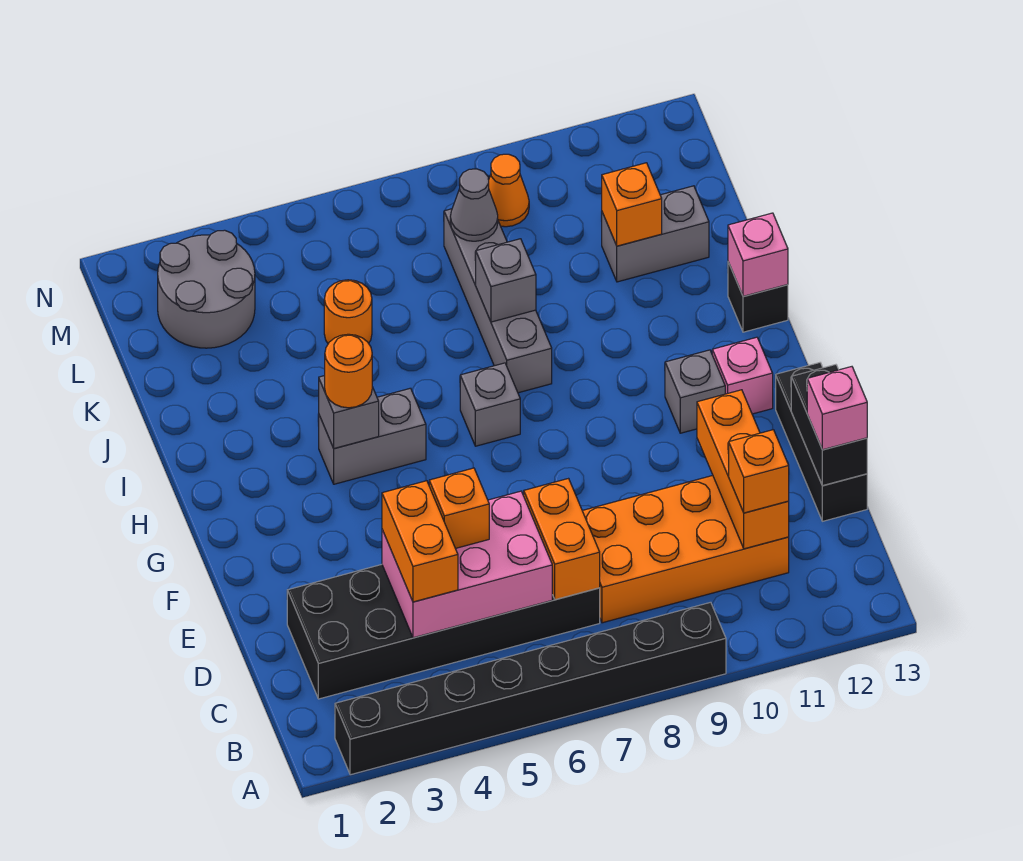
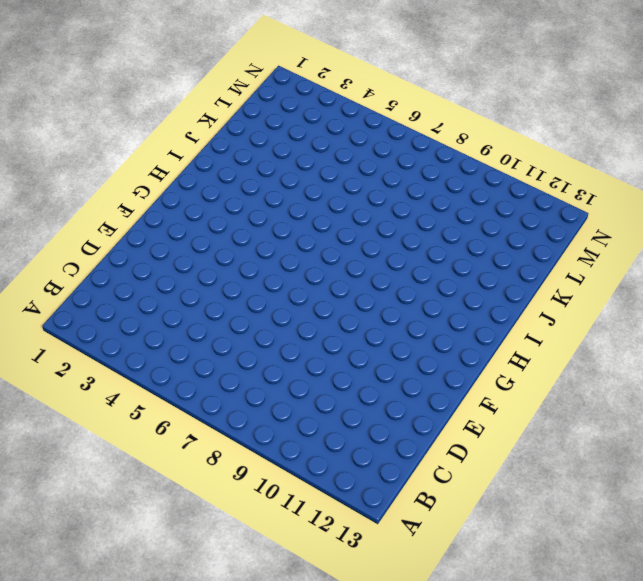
none -> black 1x8 brick [335,602,726,775]
none -> black 2x6 brick [287,565,600,699]
none -> orange 2x4 brick [582,476,789,623]

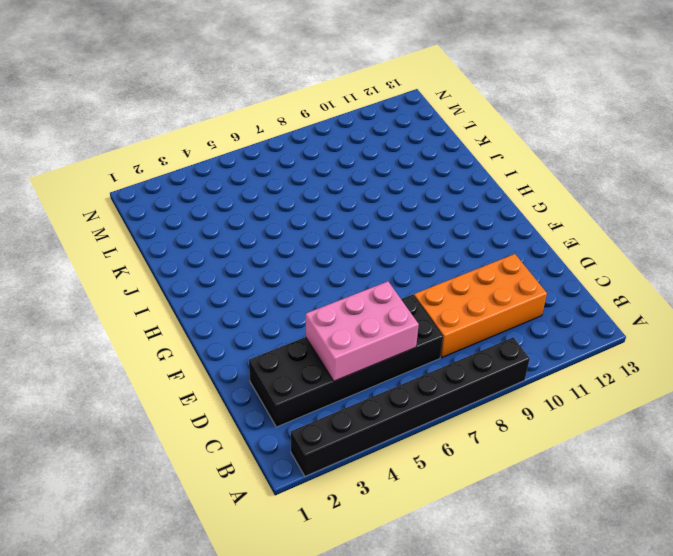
none -> black 1x3 brick [776,363,867,521]
none -> grey 1x1 brick [665,350,725,433]
none -> pink 1x1 brick [712,337,773,414]

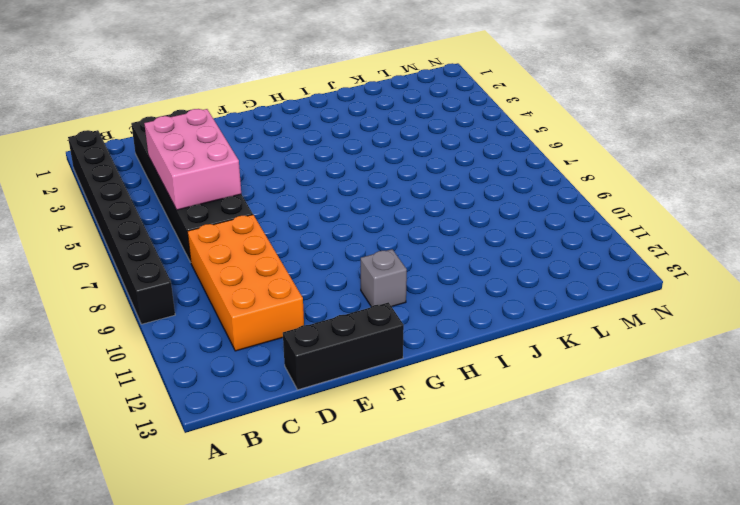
none -> pink 1x1 brick [712,337,773,414]
none -> grey 1x2 brick [319,388,426,484]
none -> grey 1x1 brick [460,363,520,446]

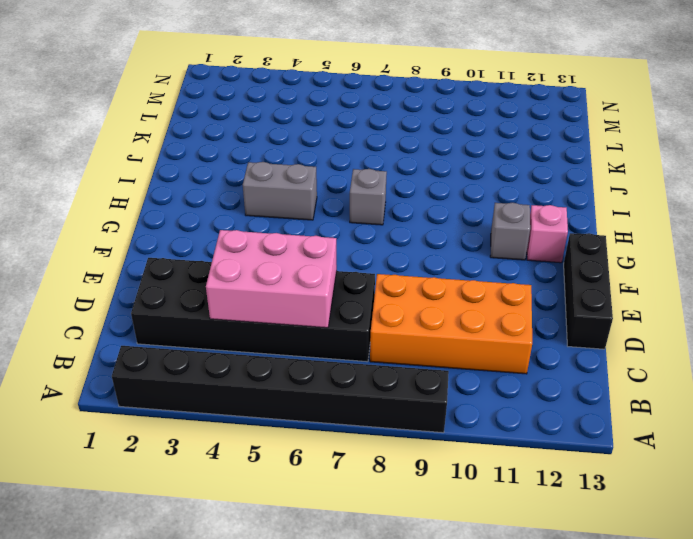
none -> grey 1x4 brick [444,209,552,393]
none -> black 1x1 brick [728,262,788,332]
none -> orange 1x1 round brick [324,280,372,343]

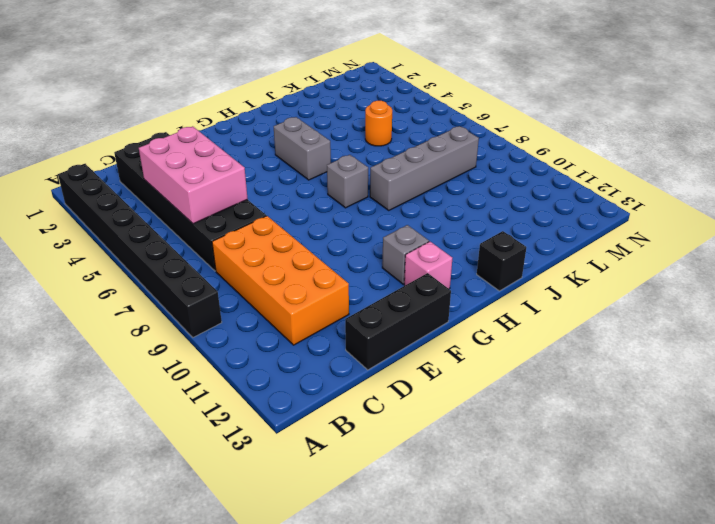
none -> grey 1x2 brick [601,186,709,282]
none -> grey 2x2 round brick [158,230,255,348]
none -> orange 1x1 cone [489,154,529,227]

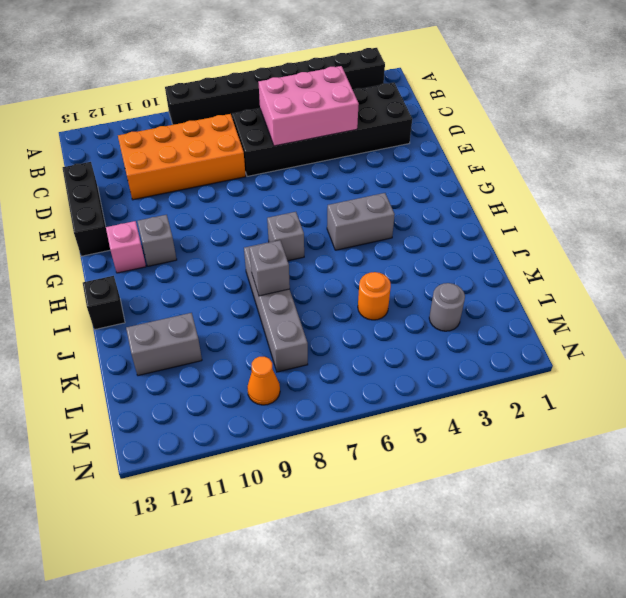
grey 1x1 round brick [429,283,465,331] -> grey 2x2 round brick [158,230,255,348]
none -> orange 1x2 brick [524,479,600,600]
none -> orange 1x3 brick [697,390,789,549]
none -> black 1x2 brick [791,365,867,486]

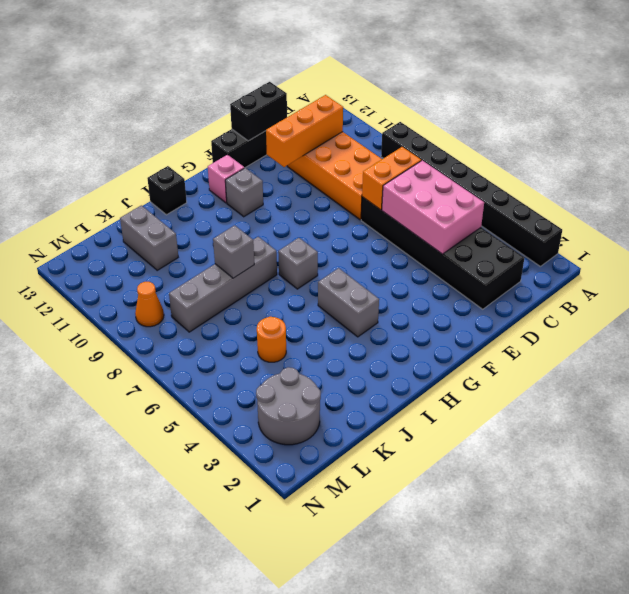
none -> grey 1x1 brick [319,376,379,449]
none -> pink 1x1 brick [728,213,788,296]
none -> orange 1x1 brick [602,163,662,246]

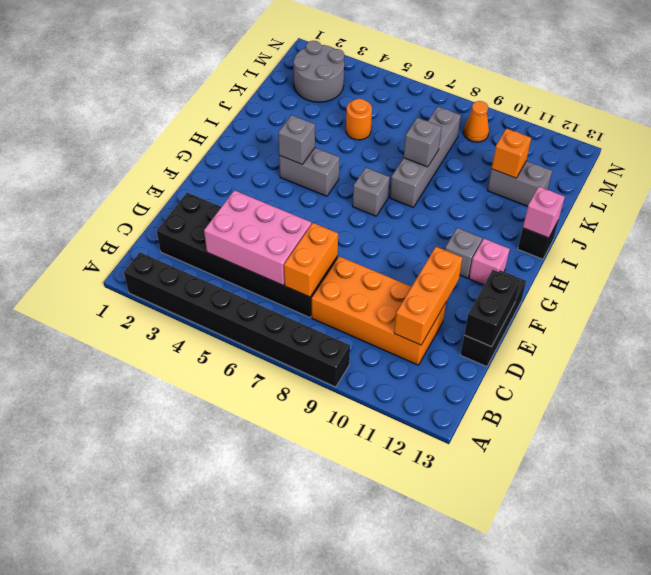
none -> grey 1x1 cone [450,169,498,241]
none -> orange 1x2 brick [382,481,458,602]
none -> orange 1x1 brick [729,430,789,513]

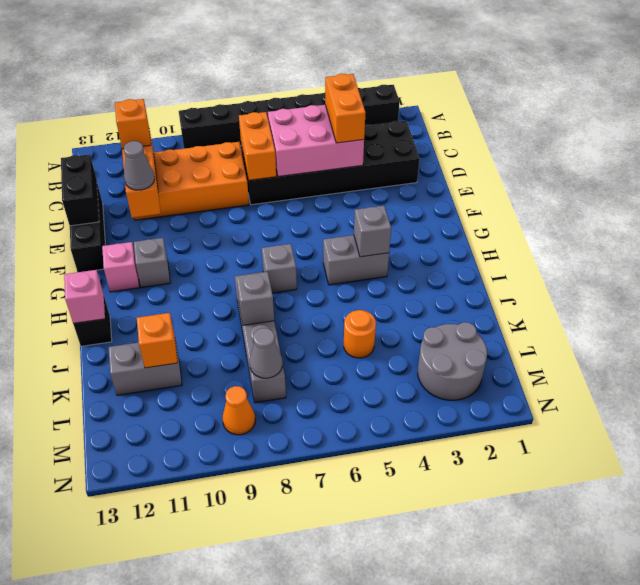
grey 1x1 cone [124,141,155,190] -> none
none -> orange 1x1 brick [429,468,489,548]
none -> pink 1x1 brick [807,367,867,450]
none -> orange 1x1 round brick [325,334,372,408]

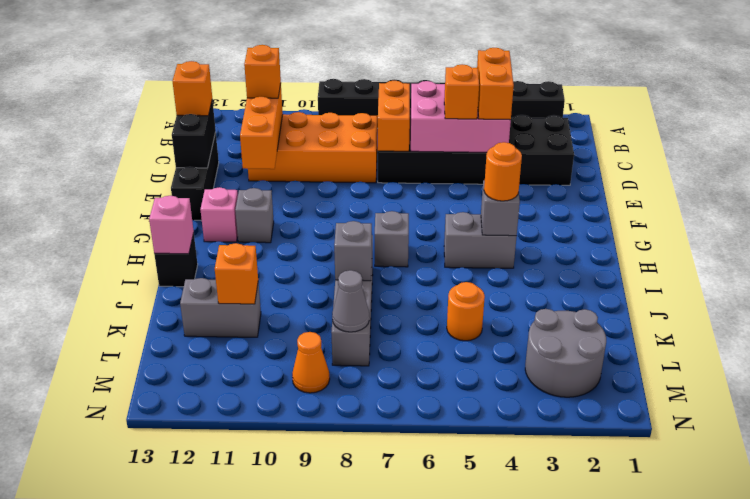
orange 1x1 brick [173,61,212,116] -> pink 1x1 brick [807,367,867,450]

